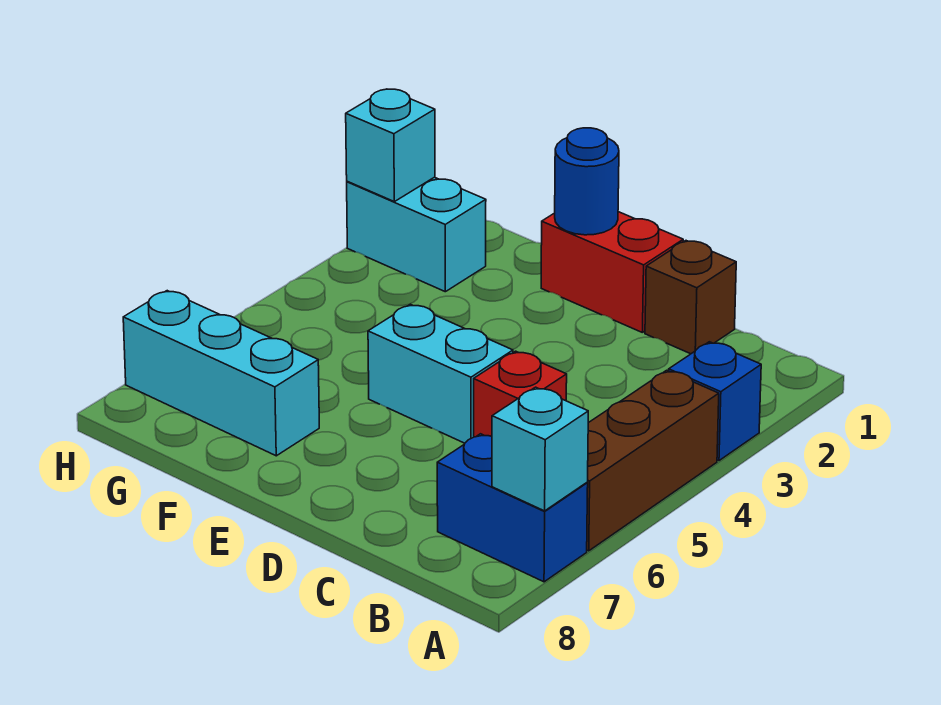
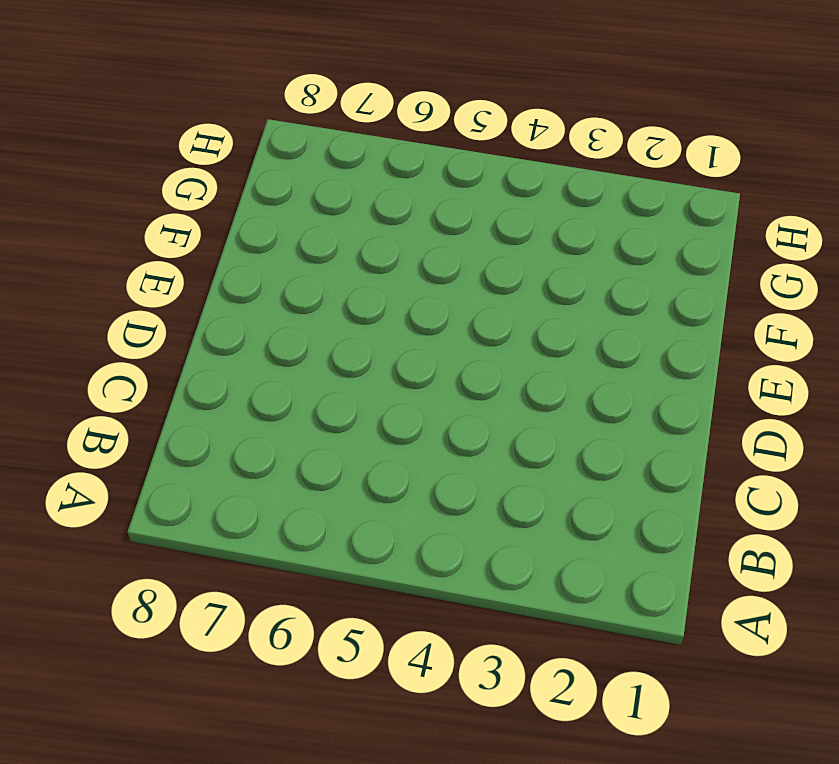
none -> blue 1x1 brick [669,342,761,461]
none -> brown 1x3 brick [587,370,719,551]
none -> blue 1x2 brick [437,434,588,582]

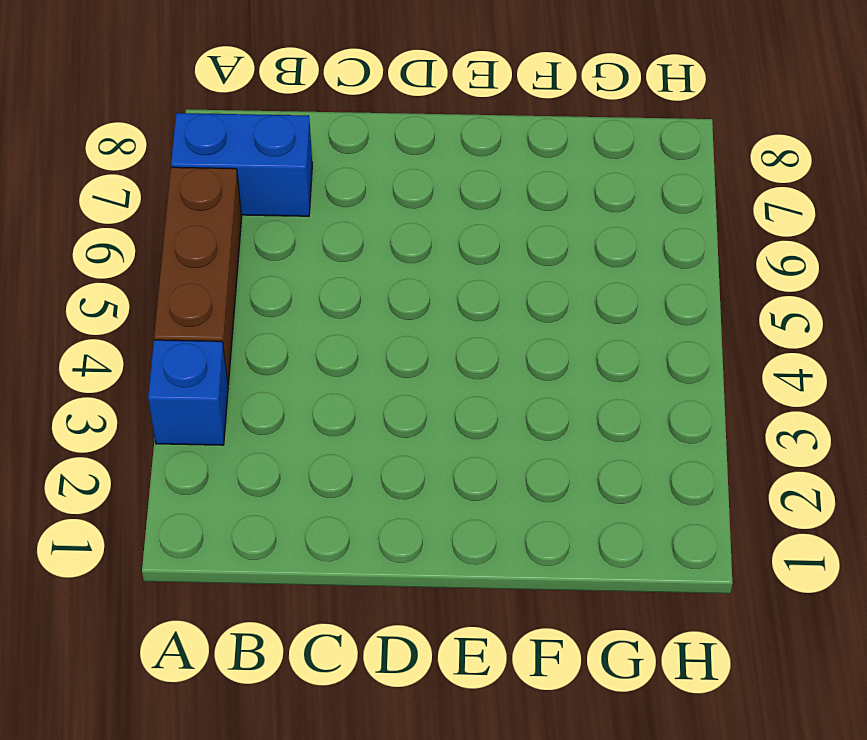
none -> brown 1x1 brick [645,241,736,354]
none -> red 1x1 brick [474,351,567,437]
none -> red 1x2 brick [541,212,683,332]

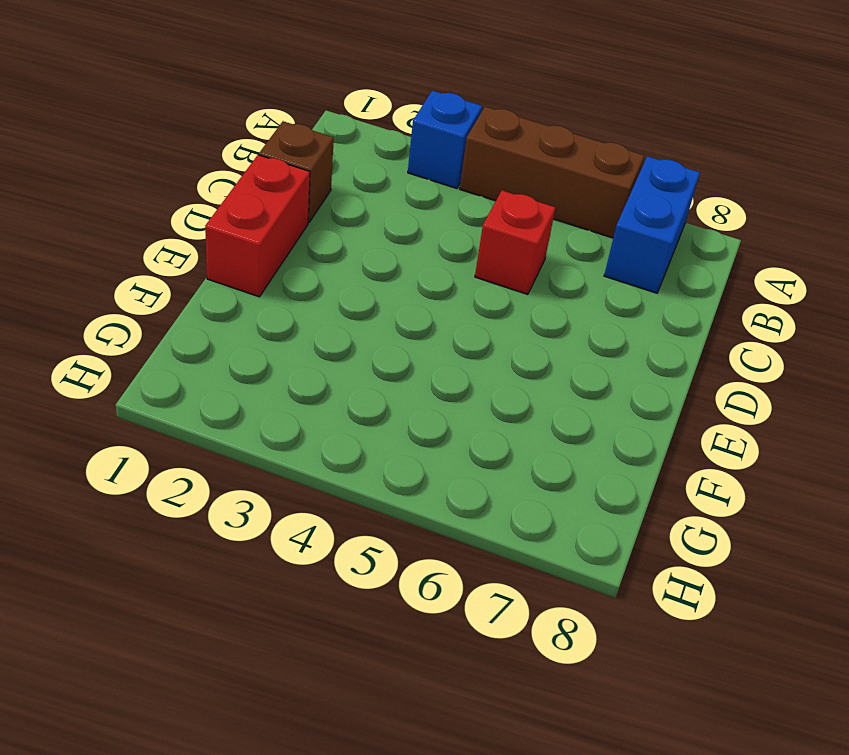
none -> cyan 1x2 brick [368,304,513,443]
none -> cyan 1x3 brick [123,291,319,456]
none -> cyan 1x2 brick [347,177,486,292]

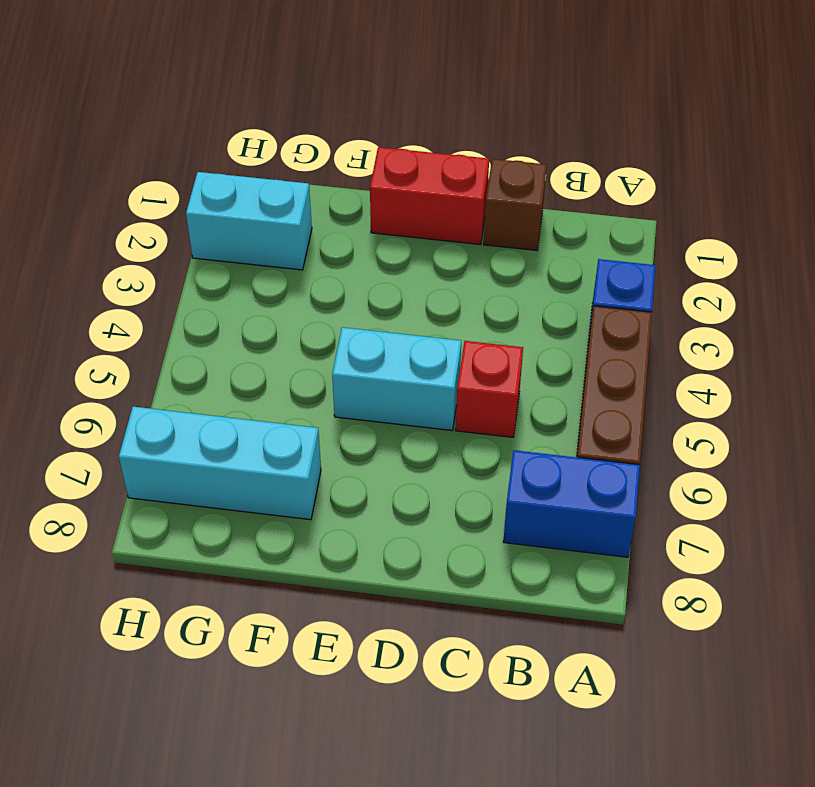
none -> cyan 1x1 brick [492,387,588,511]
none -> blue 1x1 round brick [555,128,619,235]
none -> cyan 1x1 brick [346,89,435,202]

